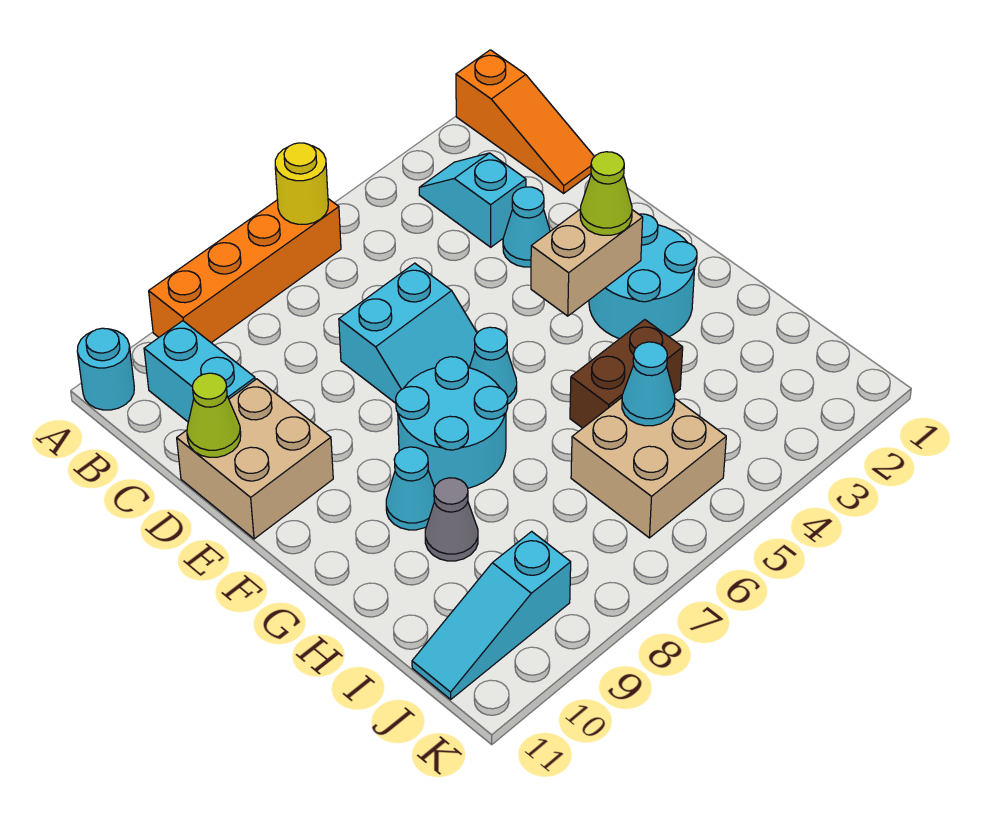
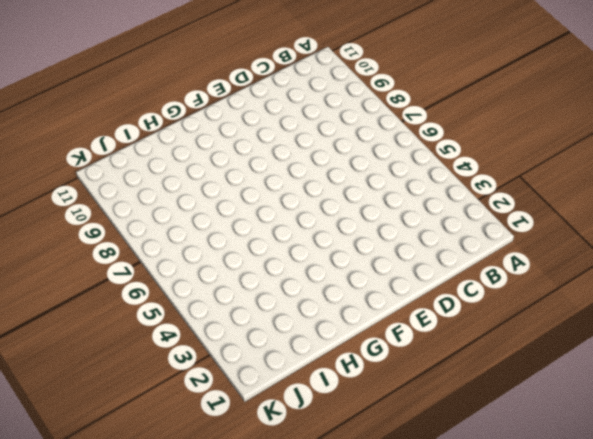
none -> orange 1x3 slope [456,50,594,193]
none -> orange 1x4 brick [149,199,341,343]
none -> cyan 1x1 round brick [77,328,134,410]

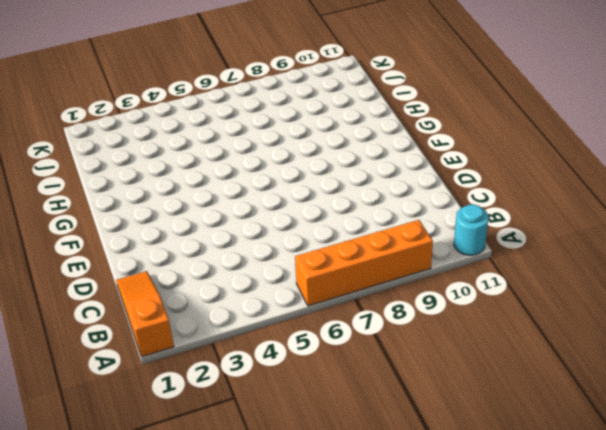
none -> cyan 1x2 slope [419,153,526,247]
none -> cyan 1x2 brick [144,321,255,422]
none -> cyan 1x1 cone [503,187,550,267]

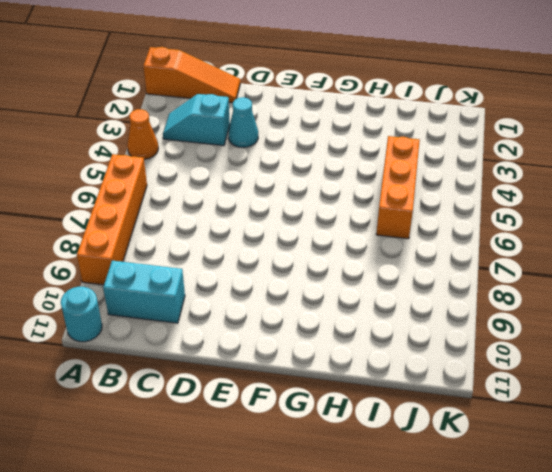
orange 1x1 cone [127,109,158,160] -> none
orange 1x3 brick [376,136,420,239] -> tan 2x2 brick [571,398,726,538]
none -> cyan 2x2 slope [339,263,477,403]
none -> tan 2x2 brick [177,379,333,539]
none -> cyan 2x2 round brick [589,214,697,339]

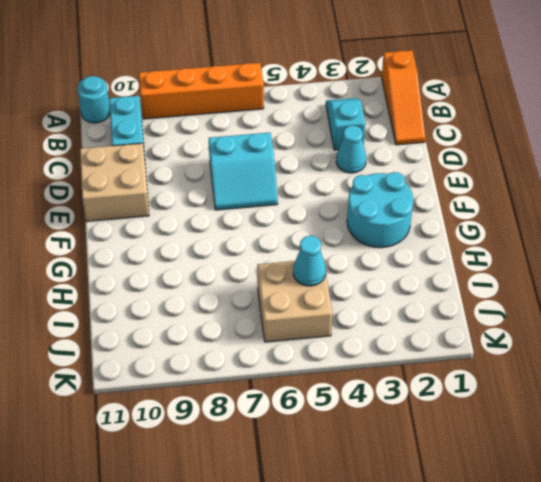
none -> cyan 1x1 cone [469,327,517,404]
none -> cyan 2x2 round brick [396,357,508,488]
none -> cyan 1x1 cone [386,447,435,530]

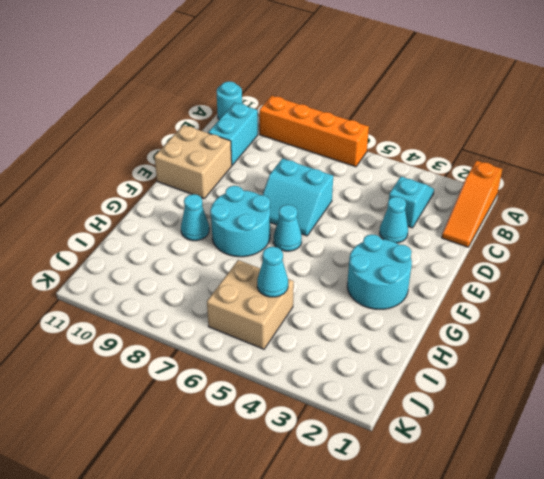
none -> brown 1x2 brick [570,320,683,428]
none -> grey 1x1 cone [425,478,478,561]
none -> cyan 1x3 slope [412,531,571,699]

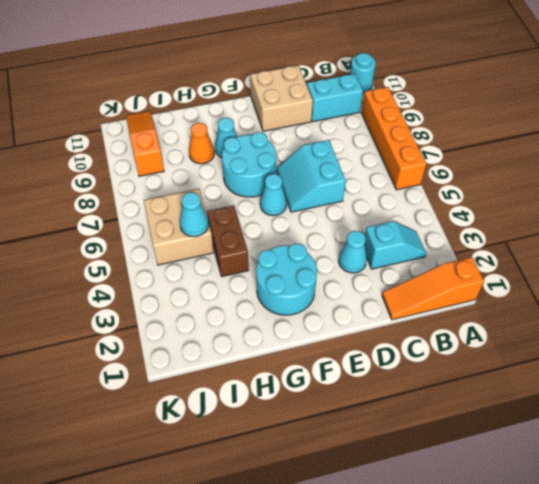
orange 1x1 cone [189,123,214,164] -> grey 1x1 cone [425,478,478,561]
orange 1x3 slope [126,111,164,176] -> cyan 1x3 slope [412,531,571,699]
none -> yellow 1x1 round brick [275,143,328,224]
none -> lime 1x1 cone [187,373,241,457]
none -> tan 1x2 brick [531,209,643,316]

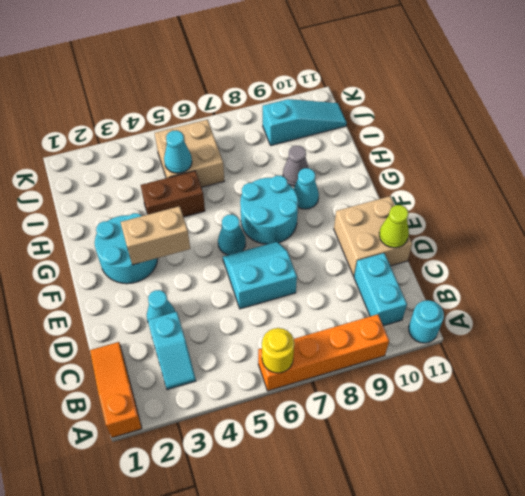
none -> lime 1x1 cone [580,152,632,235]

